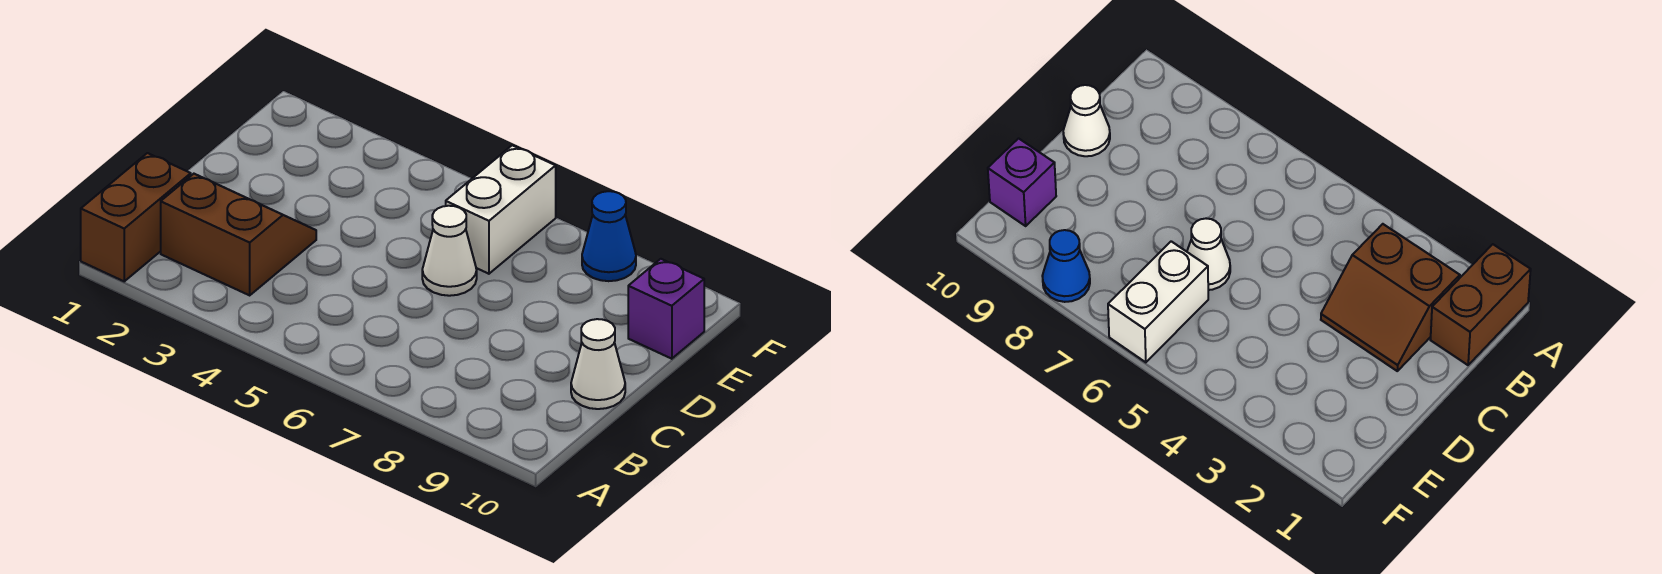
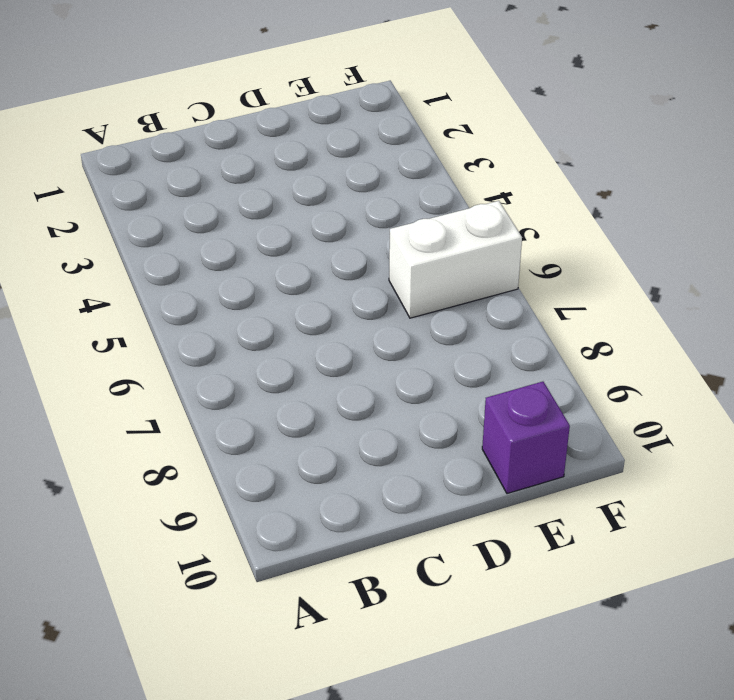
none -> brown 1x2 brick [81,153,191,281]
none -> brown 2x2 slope [161,174,316,295]

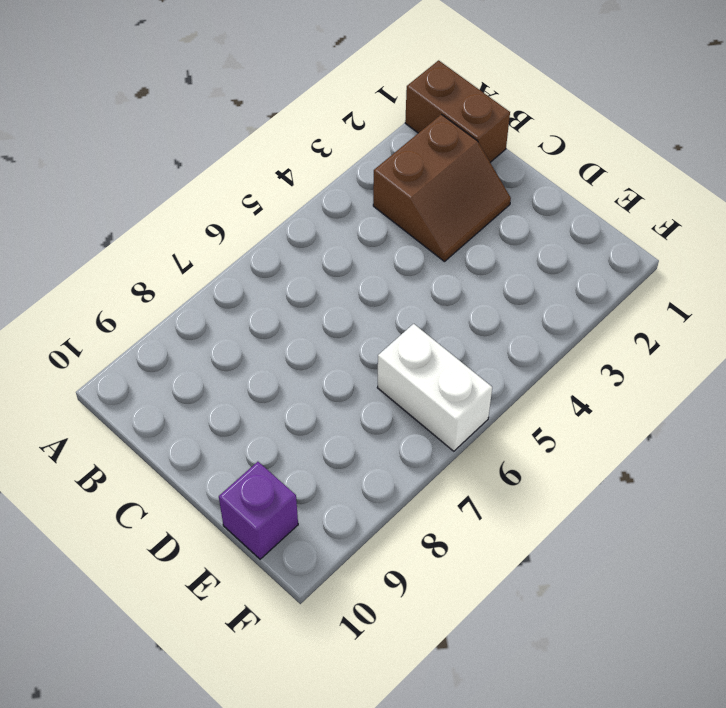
none -> white 1x1 cone [571,319,625,409]
none -> white 1x1 cone [422,206,477,296]

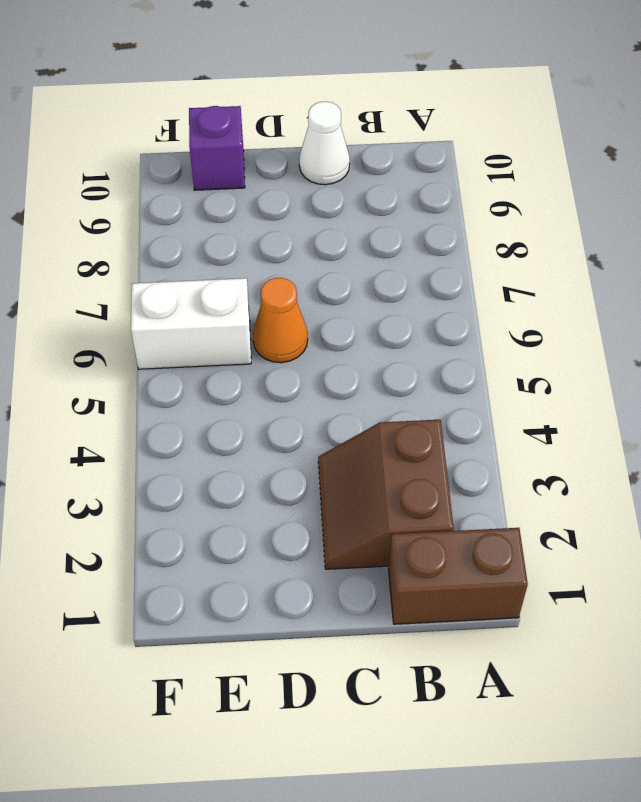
orange 1x1 cone [253,278,308,363] -> white 1x1 cone [422,206,477,296]
none -> blue 1x1 cone [582,191,636,281]

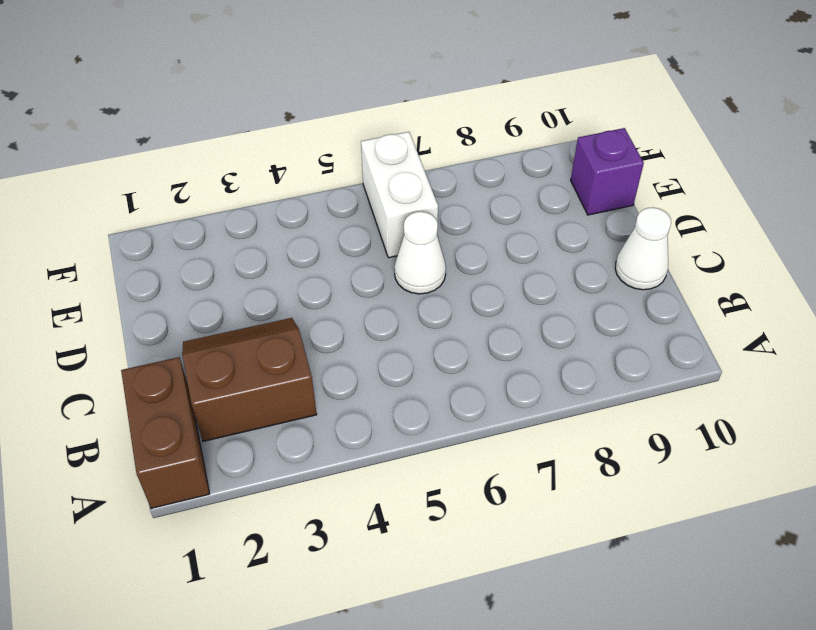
none -> blue 1x1 cone [582,191,636,281]

